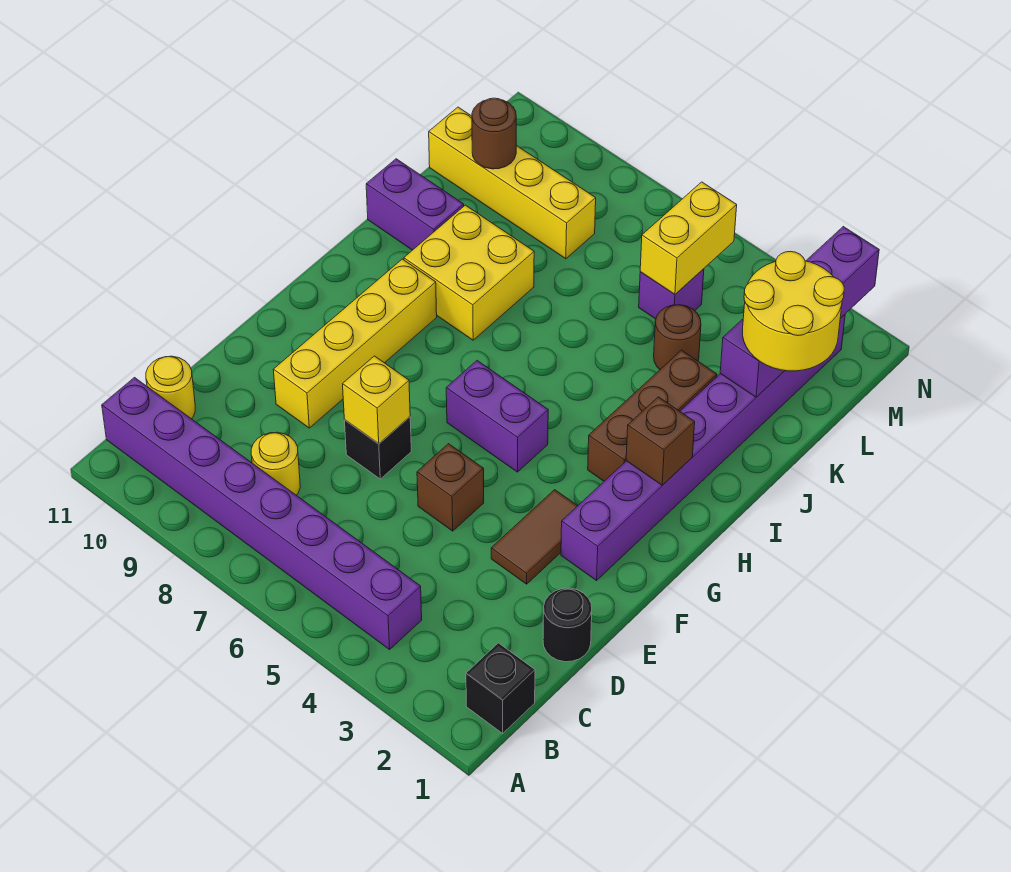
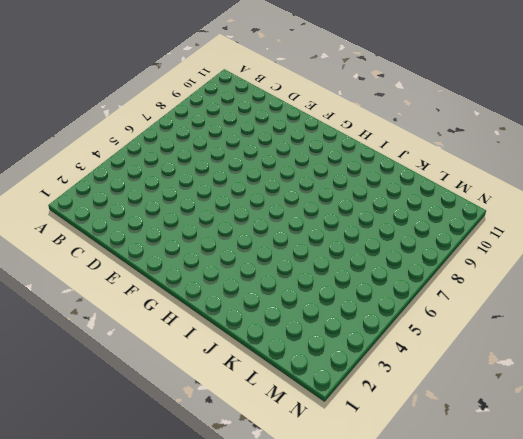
none -> black 1x1 brick [466,643,535,733]
none -> purple 1x8 brick [102,378,422,650]
none -> yellow 1x1 round brick [251,432,300,495]

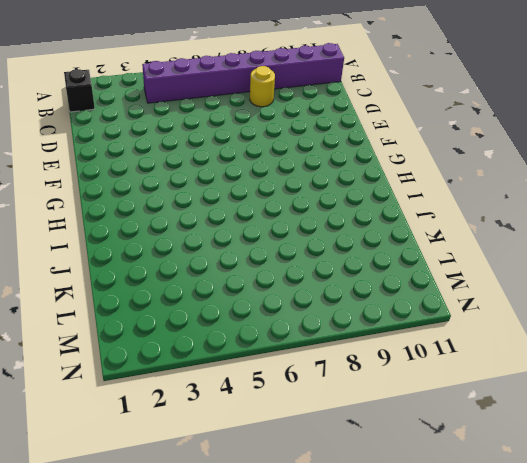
none -> yellow 1x1 round brick [146,356,195,419]
none -> black 1x1 round brick [543,588,592,662]
none -> brown 1x2 tile [491,490,577,584]

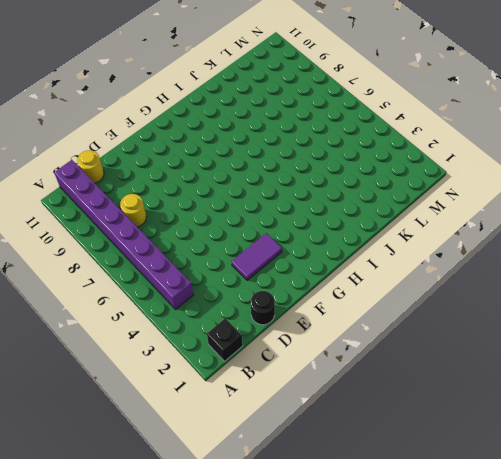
purple 1x2 tile [232,233,282,280] -> brown 1x2 tile [491,490,577,584]
none -> brown 1x1 brick [417,444,484,531]
none -> black 1x1 brick [345,417,411,479]
none -> yellow 1x4 brick [273,259,437,428]

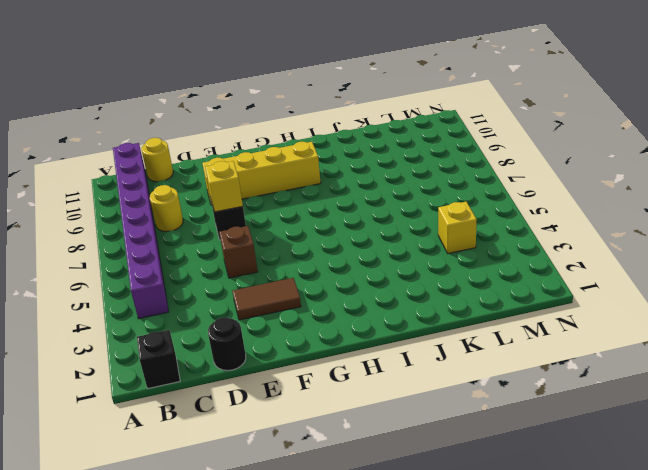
yellow 1x1 brick [438,202,477,253] -> none
none -> purple 1x8 brick [561,315,845,580]
none -> purple 1x2 brick [446,361,548,472]
none -> brown 1x3 brick [588,350,717,481]

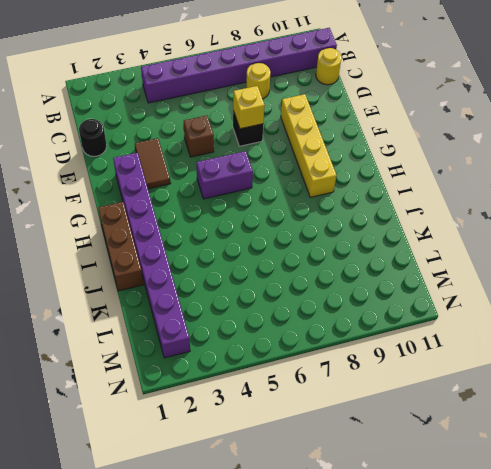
brown 1x3 brick [98,202,143,291] -> brown 1x3 brick moved to [588,350,717,481]
none -> black 1x1 brick [466,643,535,733]
none -> yellow 2x2 brick [404,205,534,340]
none -> purple 1x2 brick [366,159,464,250]

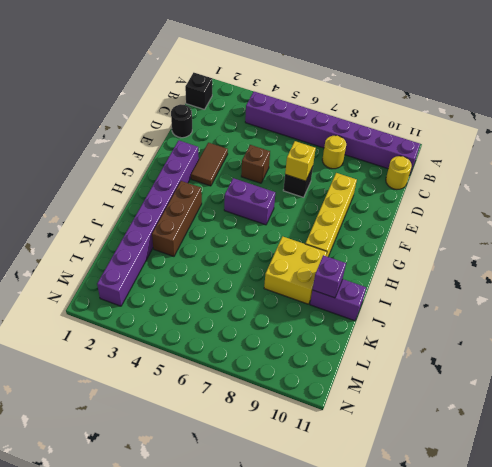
purple 1x1 brick [313,255,346,298] -> purple 1x1 brick moved to [639,269,704,319]
none -> brown 1x1 round brick [654,305,701,369]
none -> yellow 1x4 brick [429,107,596,259]
none -> brown 1x1 brick [626,397,695,485]

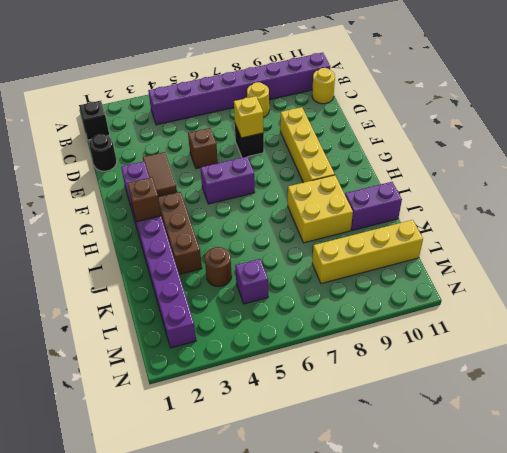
none -> purple 1x4 brick [720,227,879,397]
none -> yellow 1x2 brick [640,182,737,294]
none -> brown 1x1 round brick [472,98,516,169]

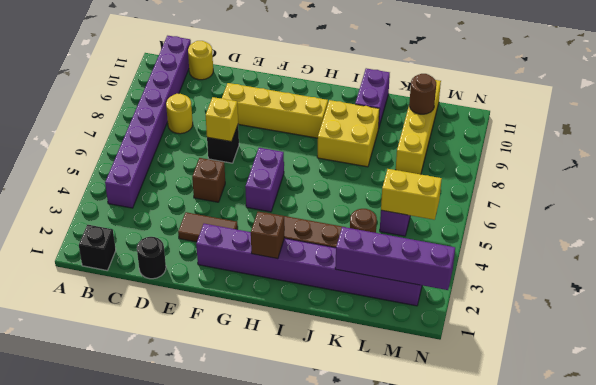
none -> yellow 2x2 round brick [743,251,844,371]

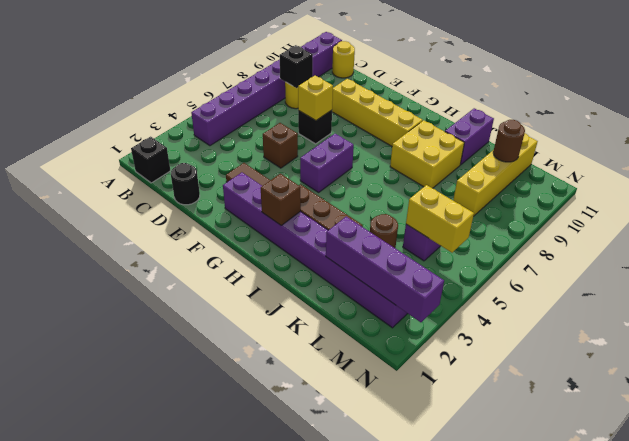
black 1x1 brick [280,45,313,88] -> none
none -> yellow 2x2 round brick [743,251,844,371]

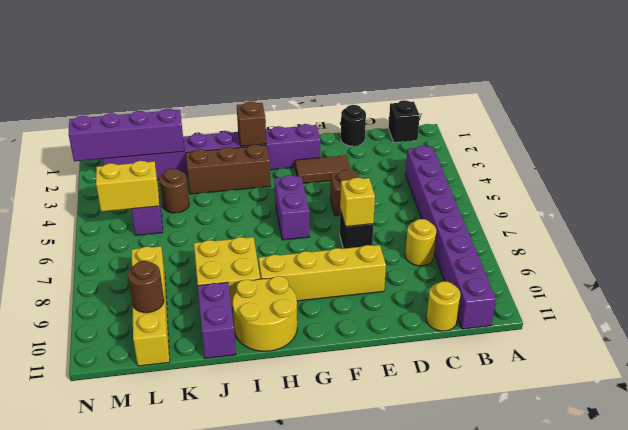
yellow 2x2 round brick [233,276,297,351] -> yellow 2x2 round brick moved to [743,251,844,371]

